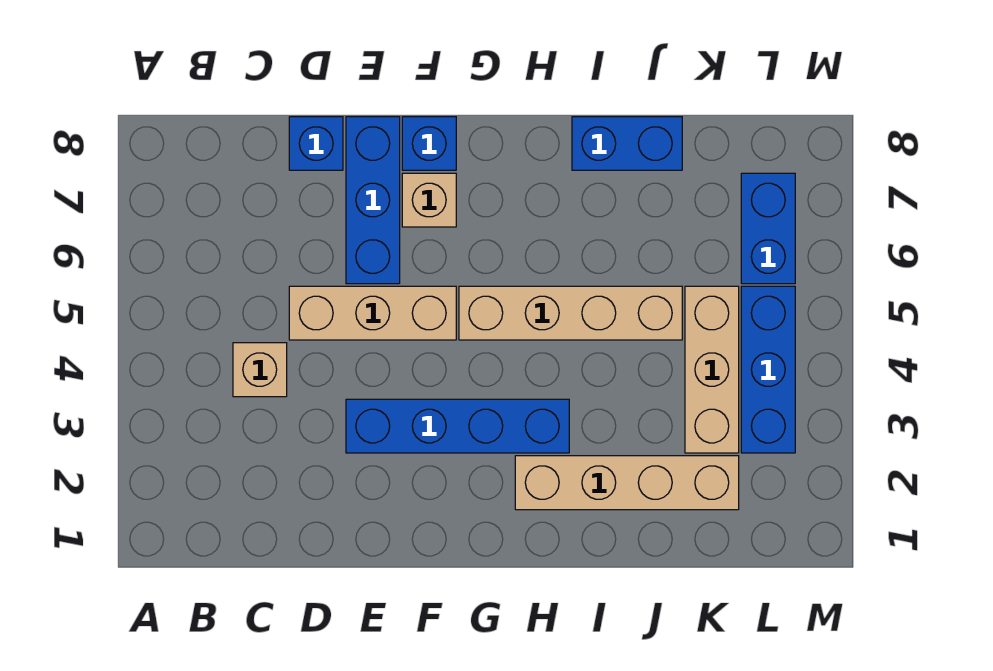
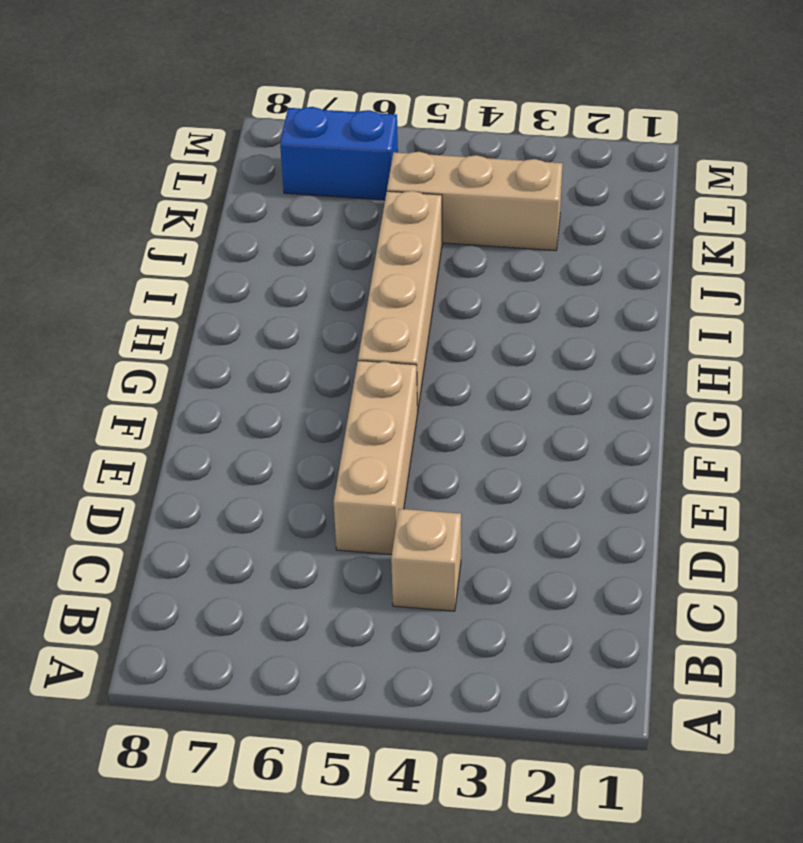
none -> blue 1x1 brick [289,117,343,170]
none -> blue 1x4 brick [346,399,569,453]
none -> blue 1x3 brick [346,117,400,284]

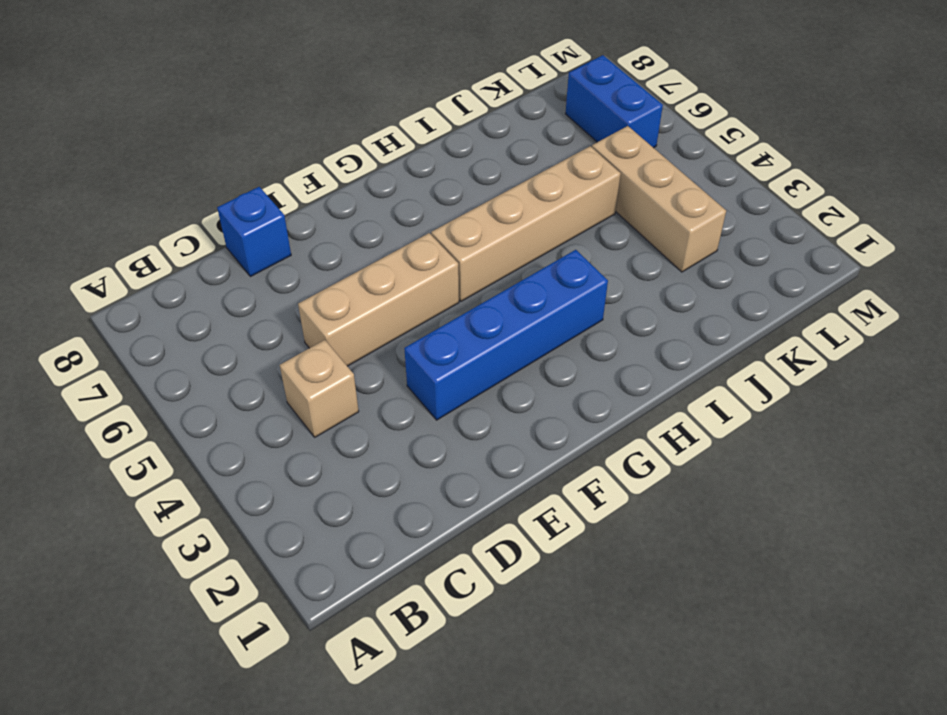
none -> blue 1x3 brick [346,117,400,284]
none -> tan 1x1 brick [402,173,456,227]
none -> blue 1x1 brick [402,117,456,170]

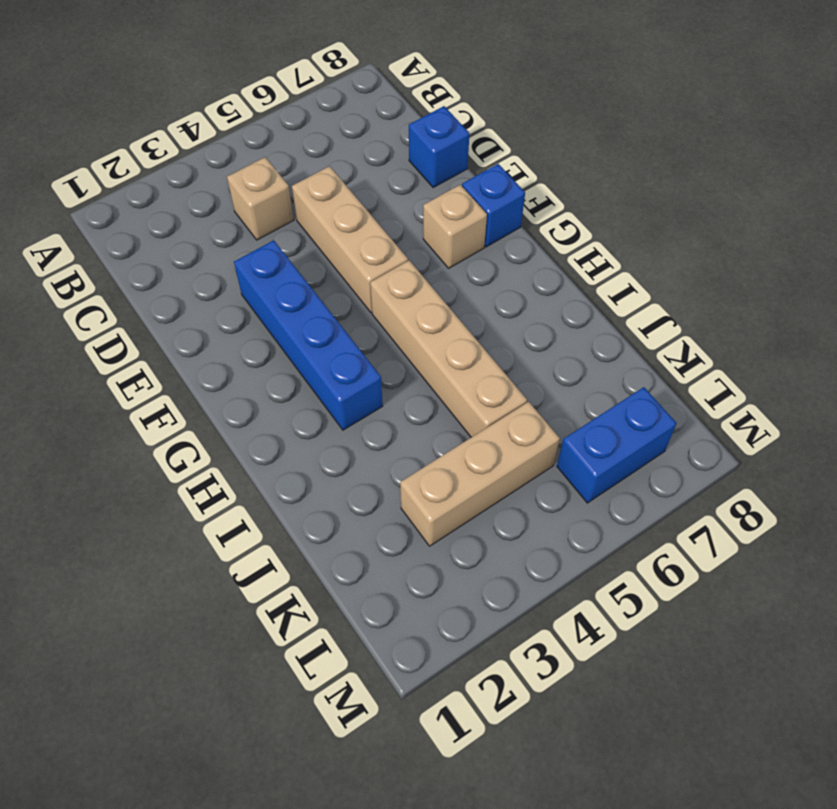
none -> blue 1x3 brick [346,117,400,284]
none -> tan 1x4 brick [515,456,739,510]
none -> blue 1x2 brick [572,117,682,170]

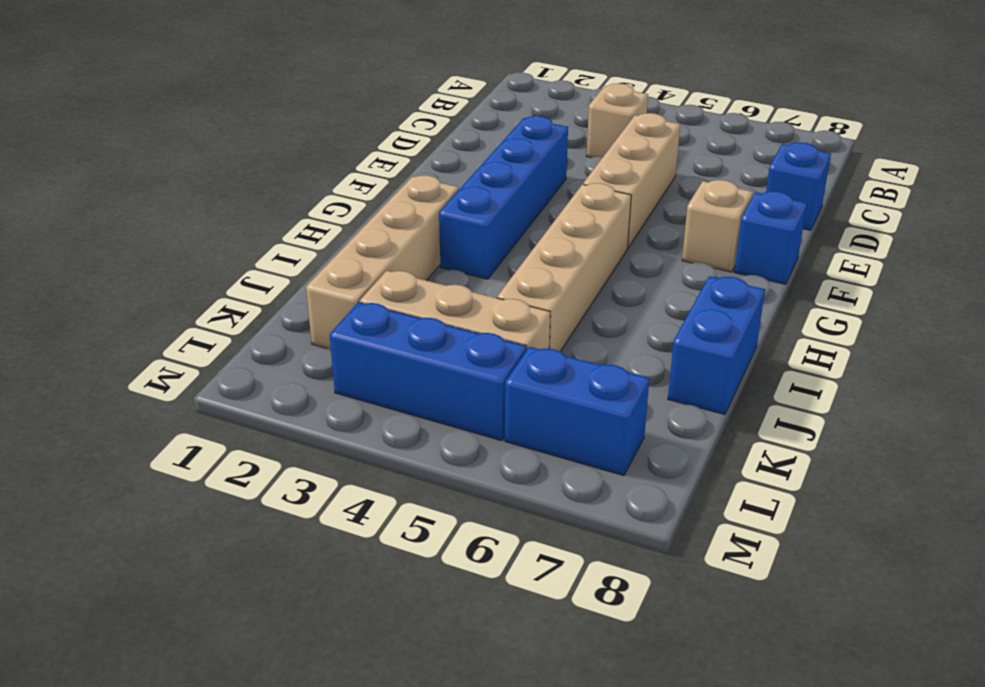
none -> blue 1x3 brick [346,117,400,284]

